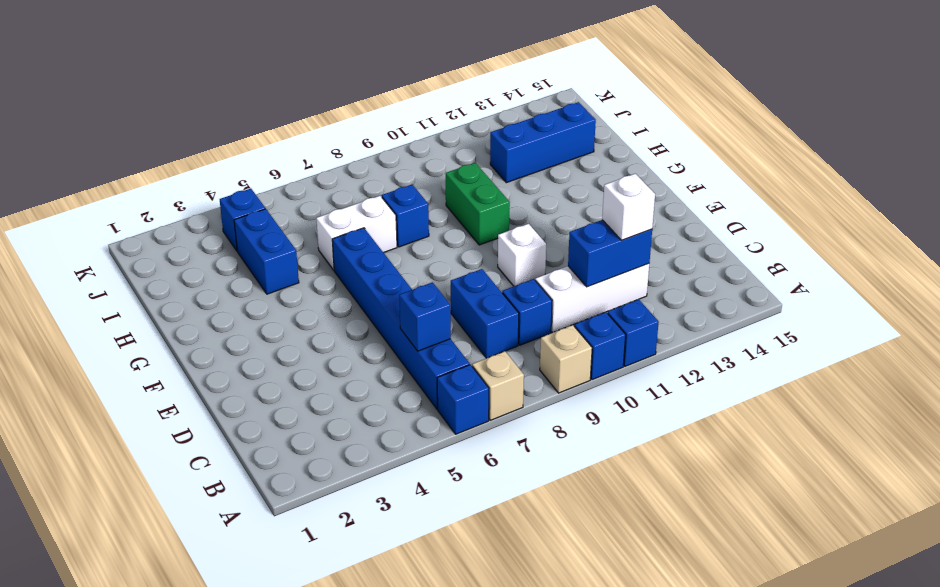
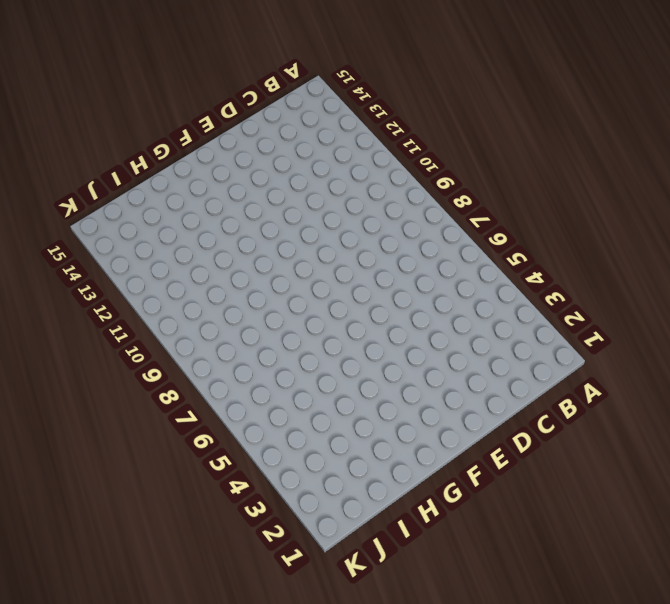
none -> blue 1x1 brick [437,365,489,434]
none -> tan 1x1 brick [472,351,524,420]
none -> tan 1x1 brick [540,325,592,393]

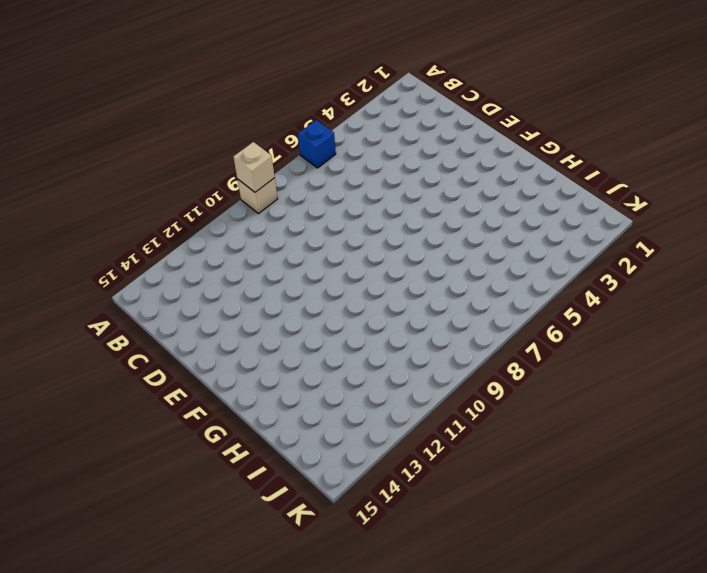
tan 1x1 brick [233,142,275,192] -> tan 1x1 brick moved to [472,351,524,420]
none -> blue 1x1 brick [574,312,626,380]
none -> blue 1x1 brick [607,299,659,366]
none -> blue 1x6 brick [332,228,470,409]

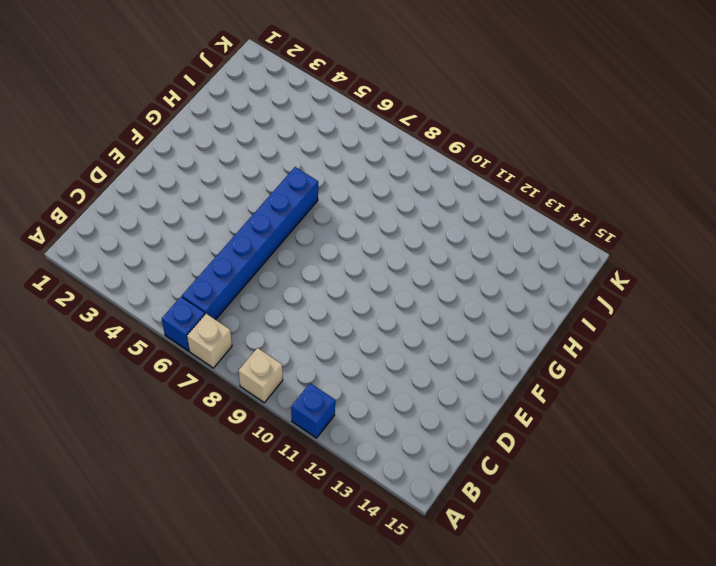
none -> blue 1x1 brick [574,312,626,380]
none -> blue 1x2 brick [451,269,519,358]
none -> blue 1x1 brick [502,279,552,345]

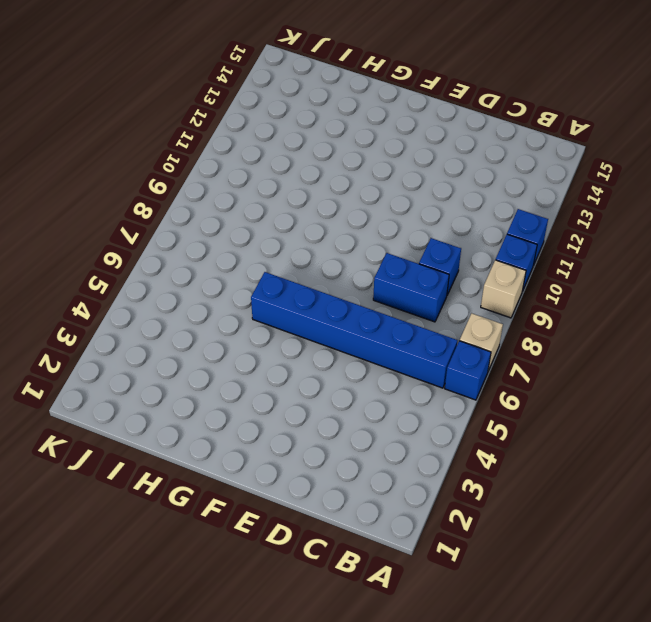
none -> white 1x3 brick [535,264,649,333]
none -> white 1x1 brick [498,224,546,286]
none -> green 1x2 brick [446,163,510,245]

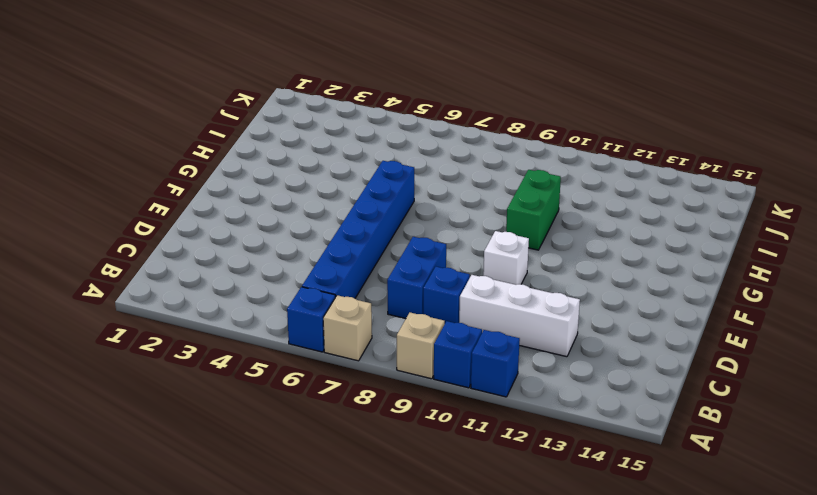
none -> blue 1x2 brick [234,209,299,294]
none -> white 1x2 brick [316,196,397,270]
none -> blue 1x1 brick [382,185,429,247]

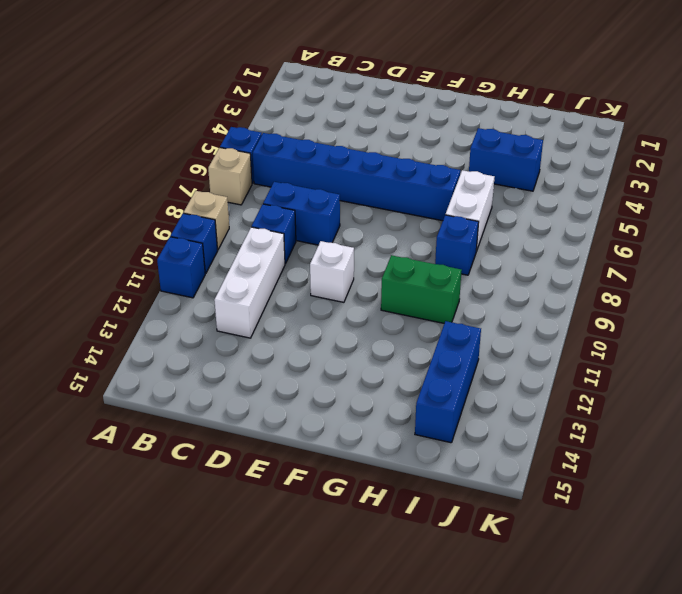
none -> blue 1x1 brick [220,189,265,251]
none -> blue 1x1 brick [399,282,451,351]
none -> blue 1x2 brick [568,220,652,287]

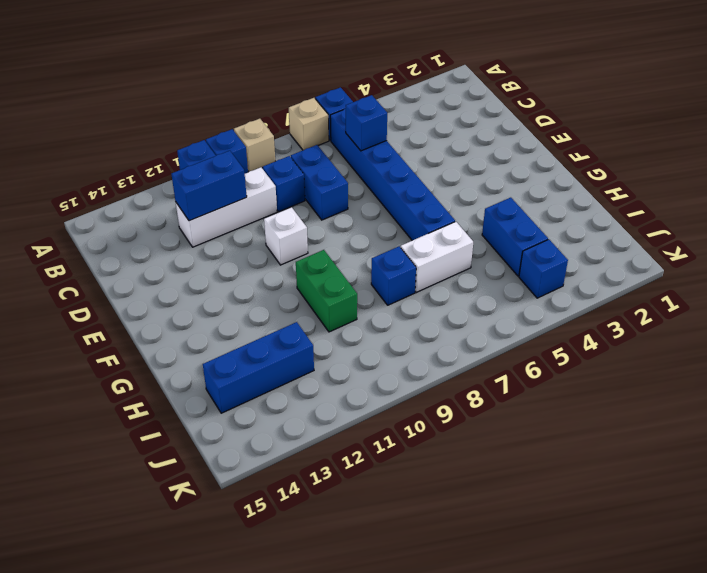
none -> white 1x1 brick [602,174,655,240]

